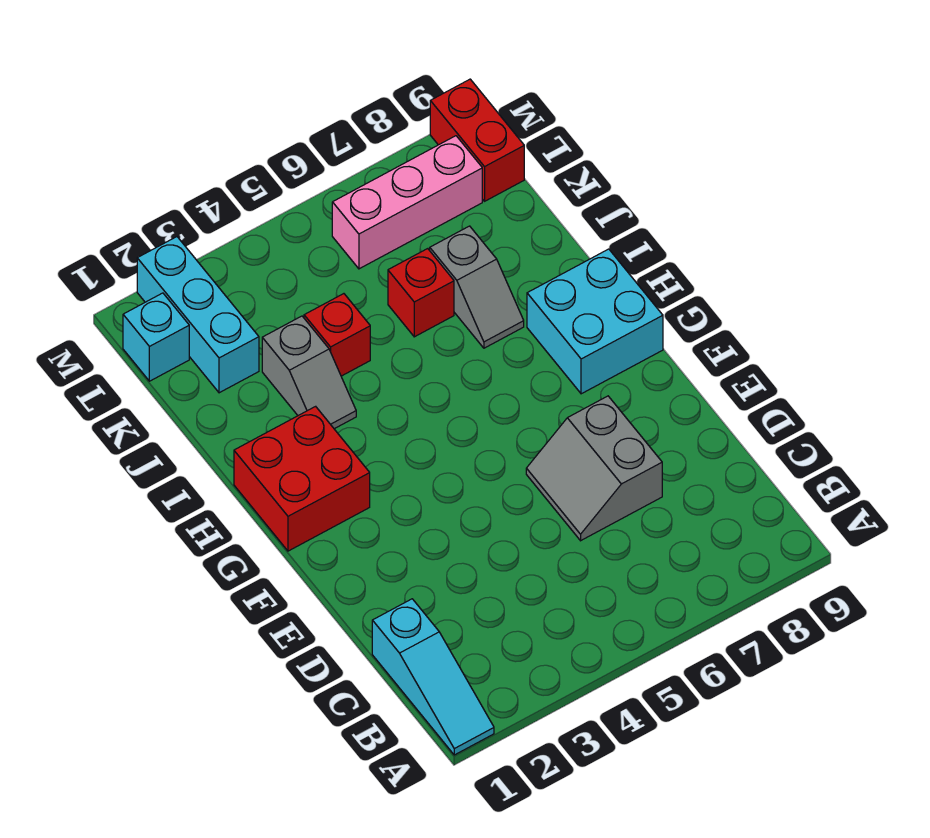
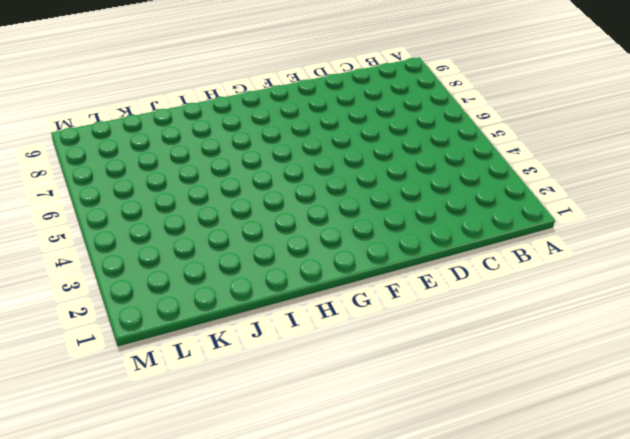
none -> cyan 1x3 slope [372,599,494,755]
none -> grey 2x2 slope [526,396,662,541]
none -> red 2x2 brick [234,406,370,551]

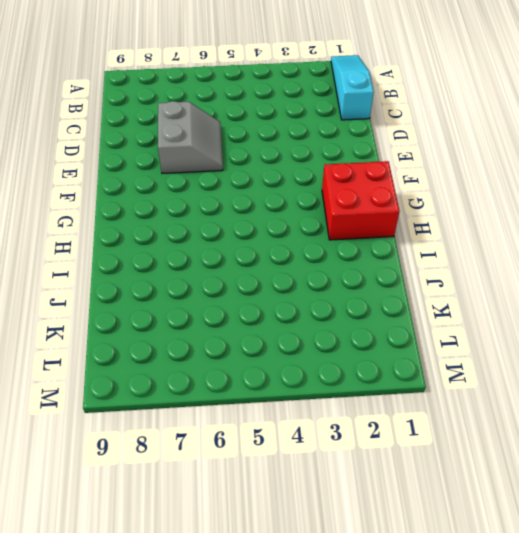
none -> cyan 2x2 brick [527,249,663,394]
none -> grey 1x2 slope [262,316,356,429]
none -> grey 1x2 slope [430,226,524,348]

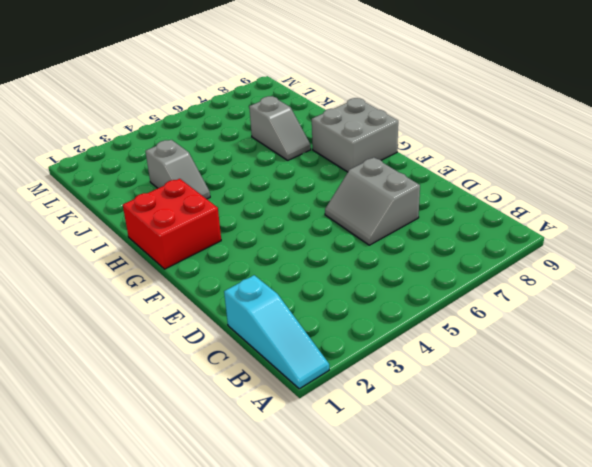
grey 2x2 brick [312,98,398,172] -> cyan 2x2 brick [527,249,663,394]
none -> red 1x1 brick [304,294,370,376]
none -> red 1x1 brick [388,249,454,337]
none -> cyan 1x3 brick [137,237,259,393]

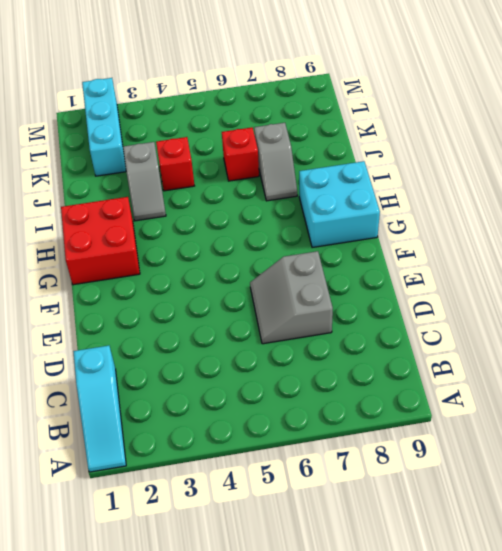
none -> cyan 1x1 brick [123,293,189,381]
none -> pink 1x3 brick [332,136,482,269]
none -> red 1x2 brick [430,79,524,201]

